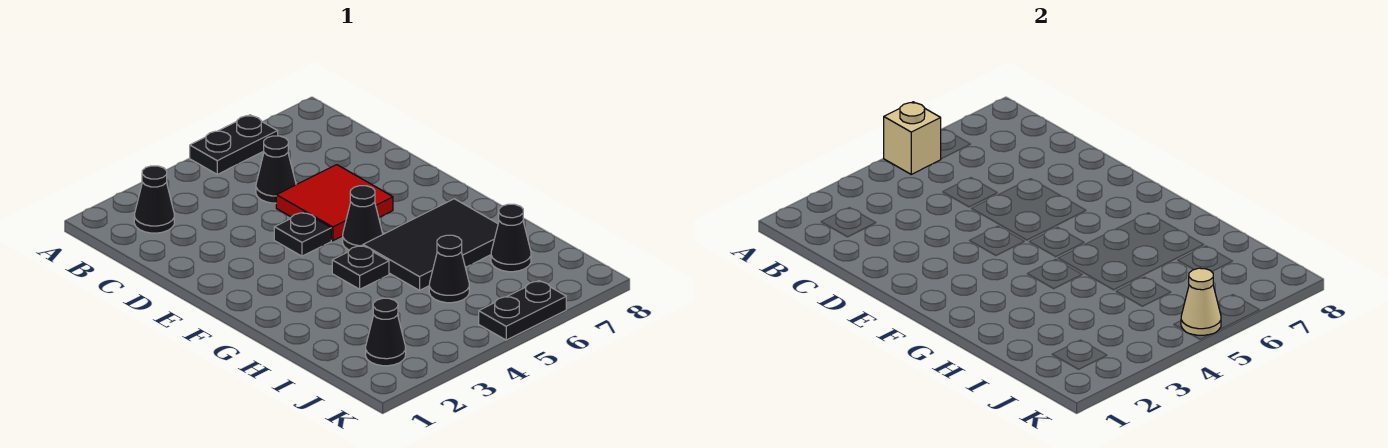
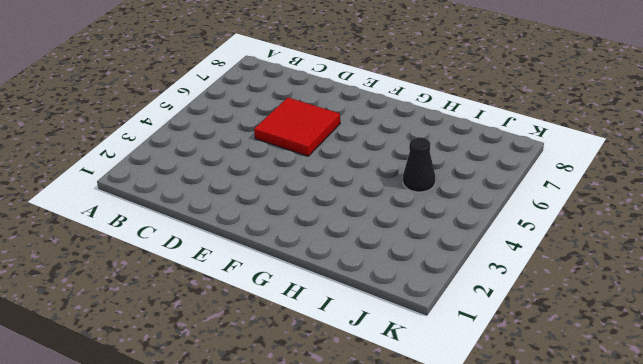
none -> black 1x2 plate [190,115,278,174]
none -> black 1x1 cone [134,166,174,233]
none -> black 1x1 cone [256,136,296,203]

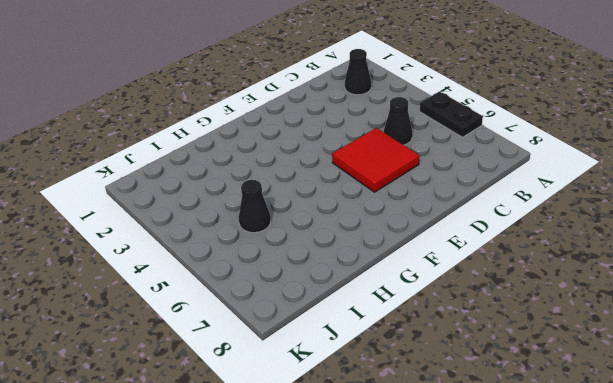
none -> black 1x1 plate [274,212,331,256]
none -> black 1x1 cone [343,186,383,250]
none -> black 1x1 plate [332,245,389,289]

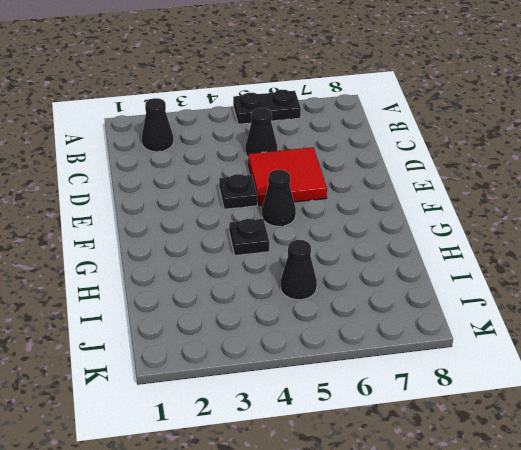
none -> black 2x3 tile [363,199,498,290]
none -> black 1x1 cone [491,204,531,272]
none -> black 1x1 cone [366,298,406,366]

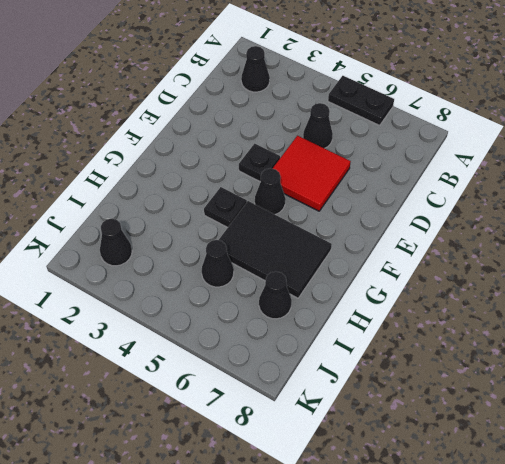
none -> black 1x2 plate [479,281,566,340]
none -> tan 1x1 brick [884,102,941,174]
none -> tan 1x1 cone [1181,268,1221,335]

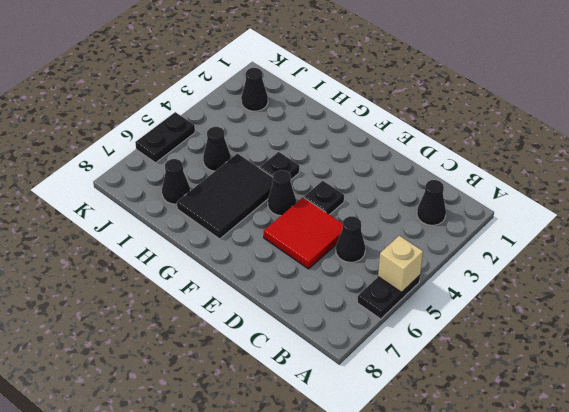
none -> tan 1x1 cone [1181,268,1221,335]

